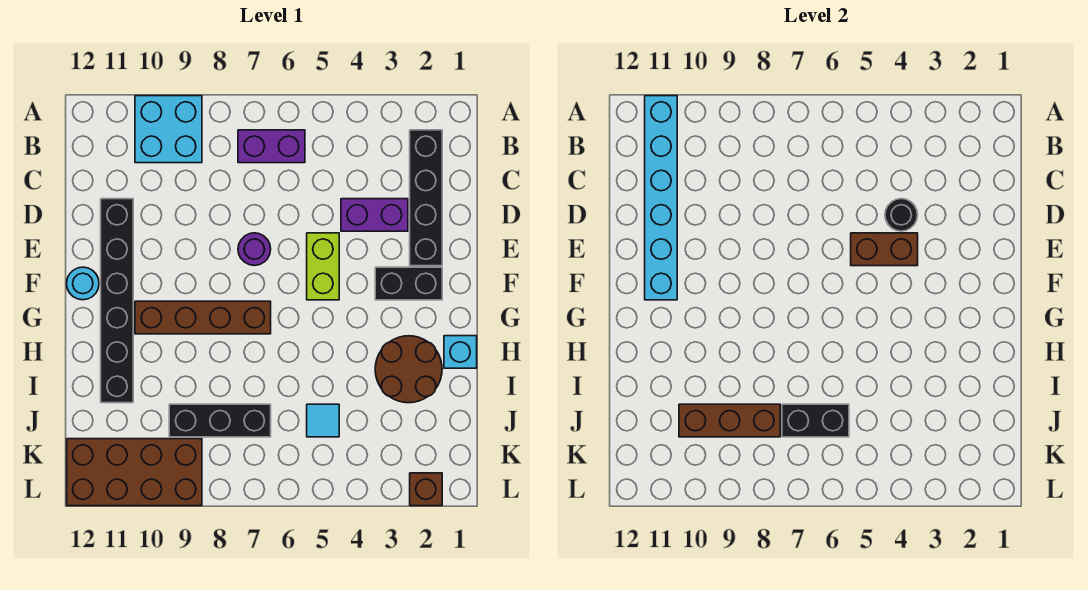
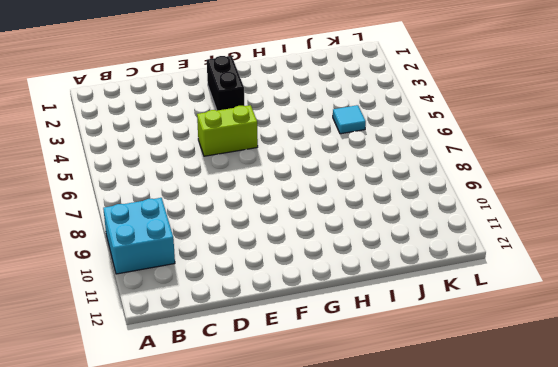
none -> black 1x4 brick [410,130,442,266]
none -> purple 1x2 brick [238,130,305,163]
none -> purple 1x2 brick [341,199,408,231]

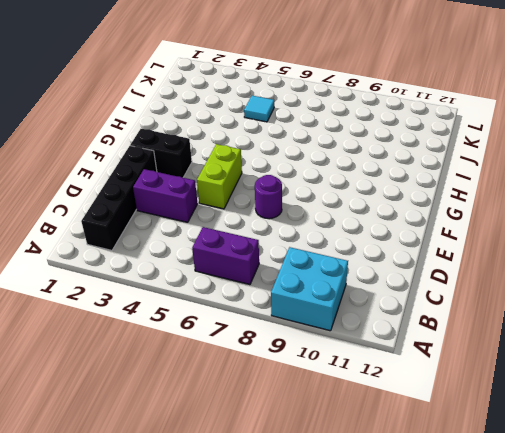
none -> black 1x6 brick [101,199,133,403]
none -> cyan 1x1 round brick [67,267,99,300]
none -> brown 1x4 brick [135,301,271,334]

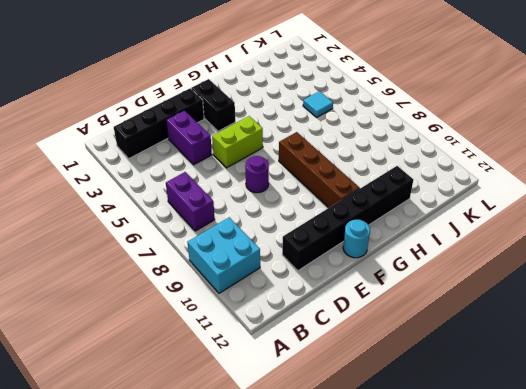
none -> cyan 1x1 brick [444,336,477,368]
none -> brown 2x2 round brick [375,336,442,403]
none -> black 1x3 brick [169,404,271,437]

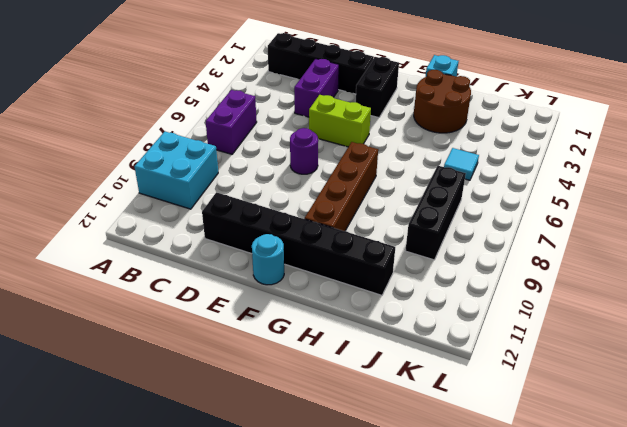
none -> brown 2x4 brick [67,439,202,506]
none -> brown 1x1 brick [410,473,442,506]
none -> cyan 1x6 brick [645,96,677,300]

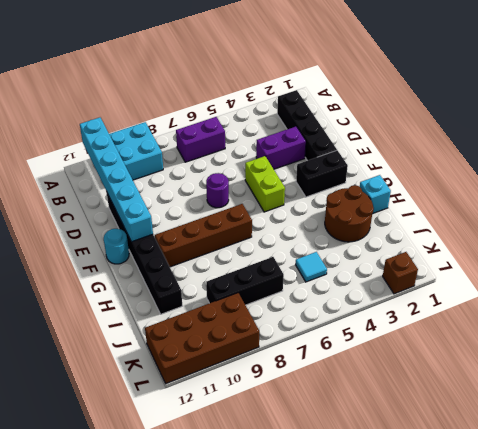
none -> black 1x1 round brick [885,199,918,231]
none -> brown 1x2 brick [851,233,918,266]
none -> black 1x2 brick [782,404,849,437]

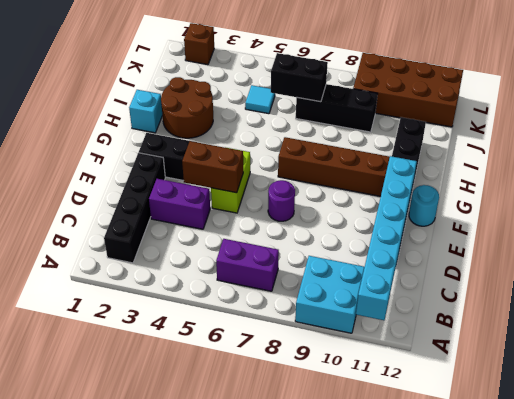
none -> black 1x1 round brick [885,199,918,231]
none -> brown 1x3 brick [679,404,780,437]

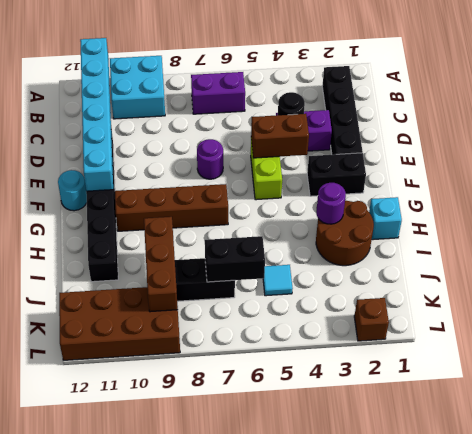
purple 1x1 round brick [316,183,346,224] -> none
brown 1x3 brick [144,217,178,312] -> brown 1x3 brick turned to [679,404,780,437]

